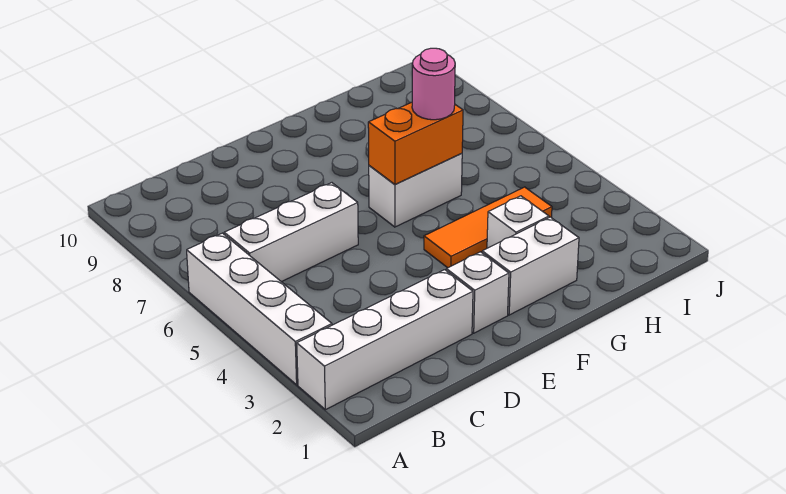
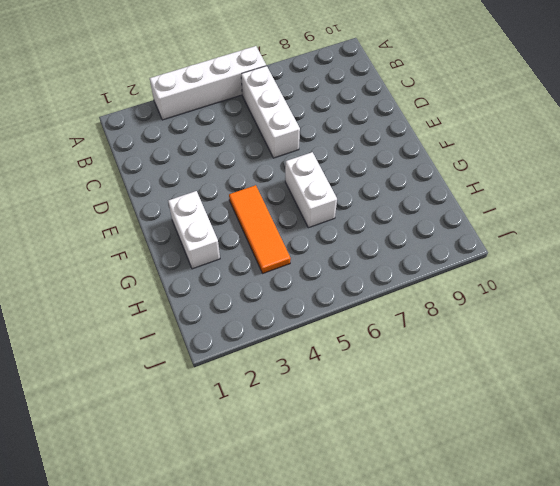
none -> white 1x4 brick [297,270,473,410]
none -> white 1x1 brick [446,252,509,333]

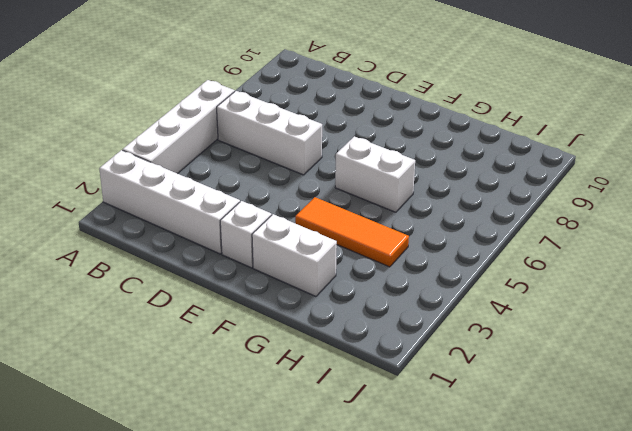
none -> white 1x1 brick [487,196,549,248]
none -> orange 1x2 brick [368,102,463,185]

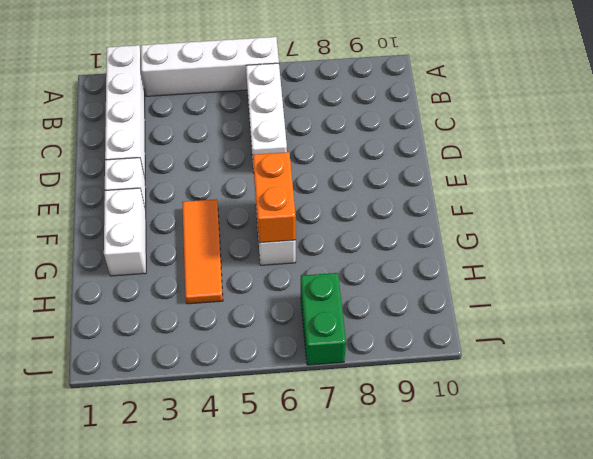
green 1x2 brick [301,273,346,365] -> none
none -> white 1x1 brick [487,196,549,248]
none -> pink 1x1 round brick [412,48,455,120]

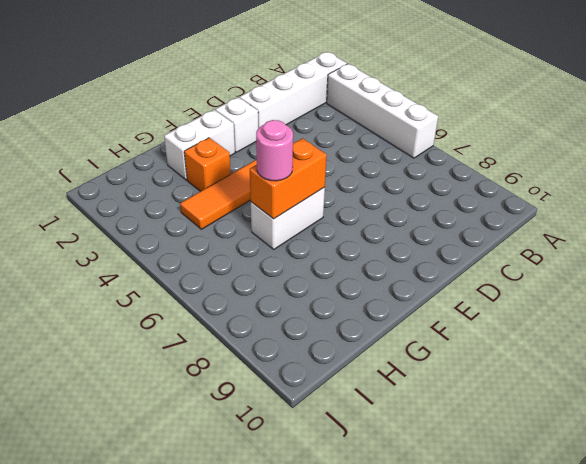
orange 1x1 brick [184,138,231,191] -> white 1x1 brick [487,196,549,248]
none -> white 1x3 brick [224,183,358,282]

